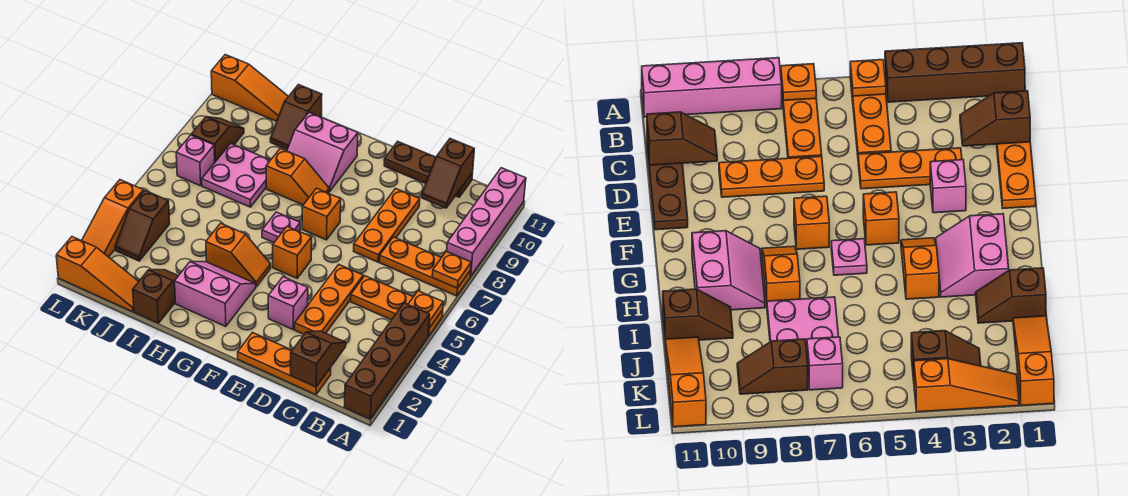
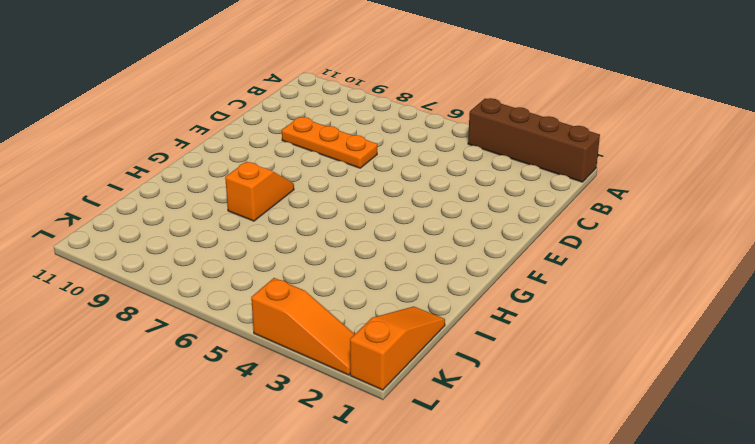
none -> orange 1x3 plate [351,276,443,336]
none -> orange 1x3 plate [379,237,471,296]
none -> pink 1x4 brick [447,168,526,276]

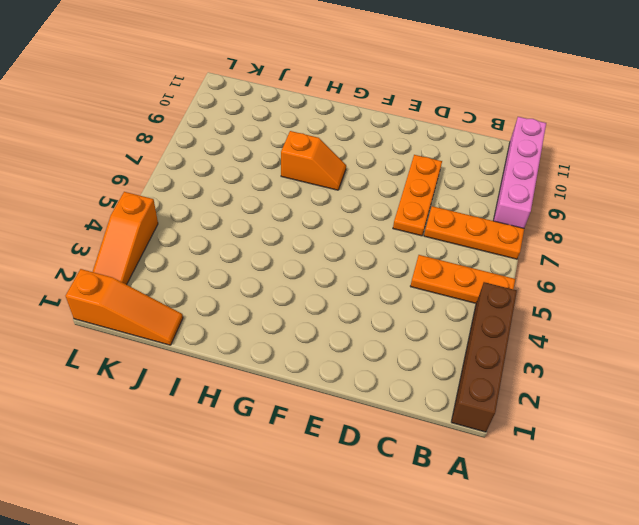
none -> orange 1x3 plate [238,333,331,395]
none -> brown 1x3 plate [384,142,473,197]
none -> orange 1x3 plate [295,265,363,334]

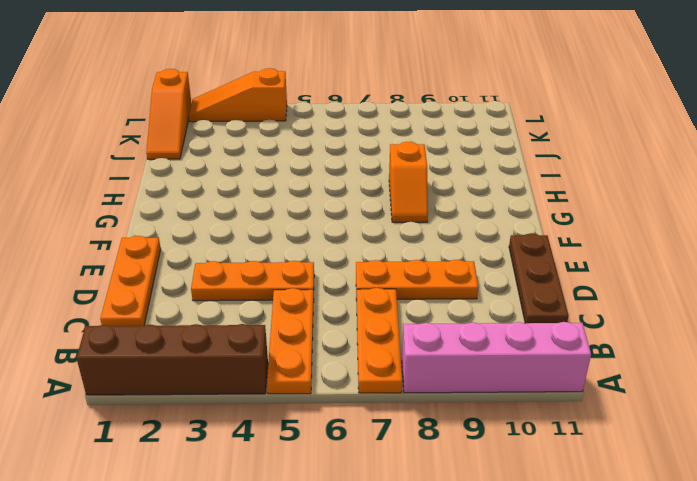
none -> pink 1x1 brick [268,277,308,329]
none -> orange 1x1 brick [273,226,312,278]
none -> orange 1x1 brick [302,188,341,240]

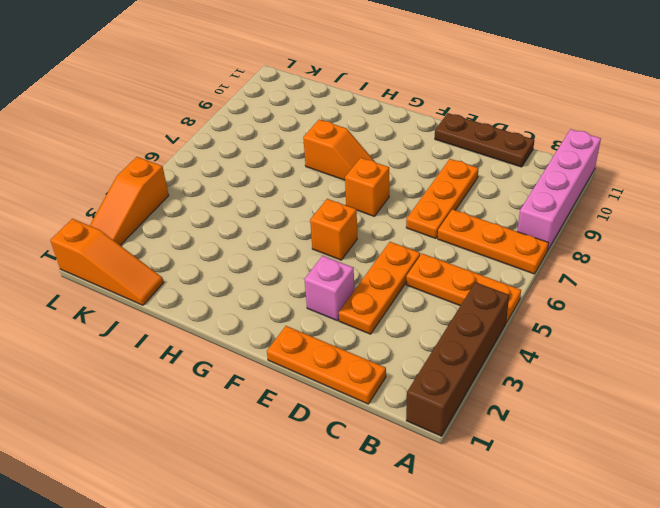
none -> pink 2x2 slope [175,262,256,327]
none -> orange 1x2 slope [206,223,271,287]
none -> pink 1x1 plate [262,212,300,243]

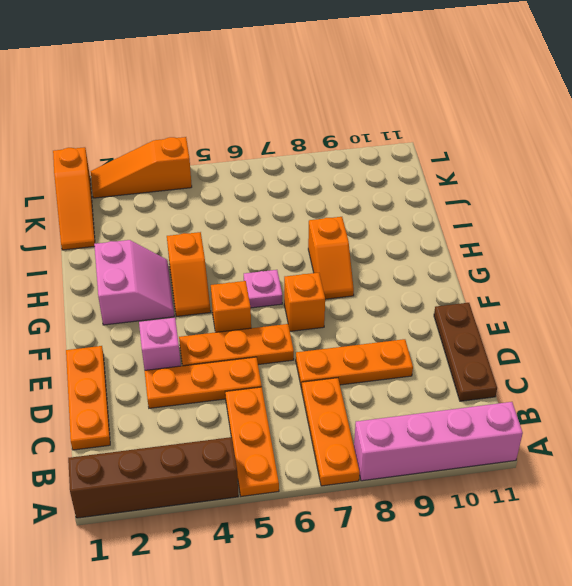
orange 1x3 plate [179,324,294,366] -> none
none -> pink 2x2 slope [287,113,358,191]
none -> brown 1x2 slope [133,270,178,323]
none -> pink 2x2 plate [202,143,270,207]

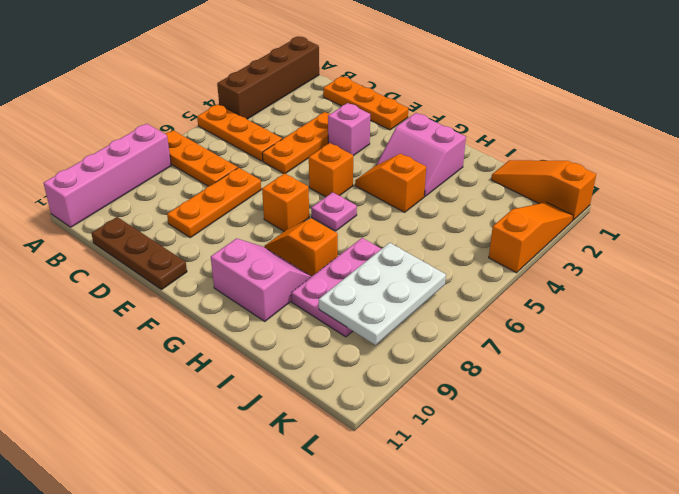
pink 2x3 plate [291,238,381,337] -> pink 2x2 plate [202,143,270,207]
white 2x3 plate [319,243,446,345] -> none
none -> brown 1x2 slope [133,270,178,323]
none -> brown 1x2 slope [270,85,322,149]
none -> orange 1x3 slope [211,55,289,121]

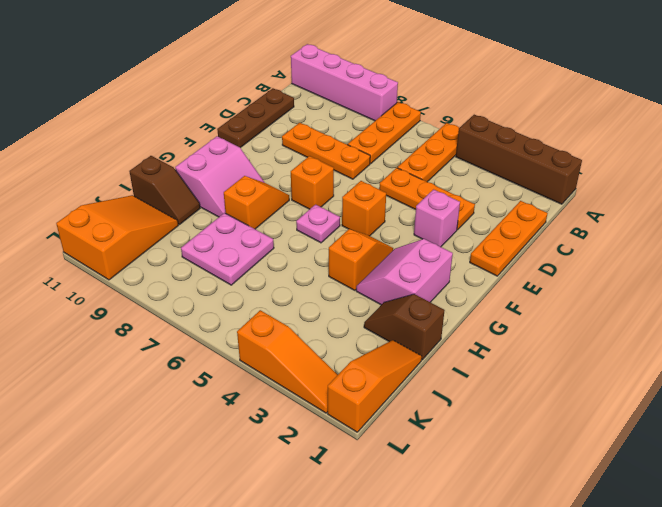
orange 2x3 slope [56,195,178,280] -> orange 1x3 slope [211,55,289,121]
none -> brown 1x2 slope [115,191,170,261]
none -> pink 1x1 brick [176,135,215,186]
none -> brown 1x2 slope [191,117,244,162]

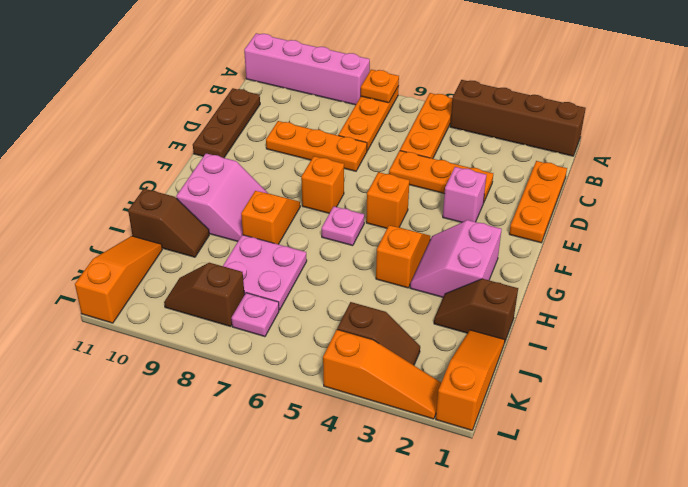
pink 1x1 plate [232,293,279,337] -> pink 1x1 brick [176,135,215,186]
none -> orange 1x1 plate [408,291,443,328]
none -> brown 1x2 slope [291,331,346,387]
none -> brown 1x2 slope [422,139,474,208]

